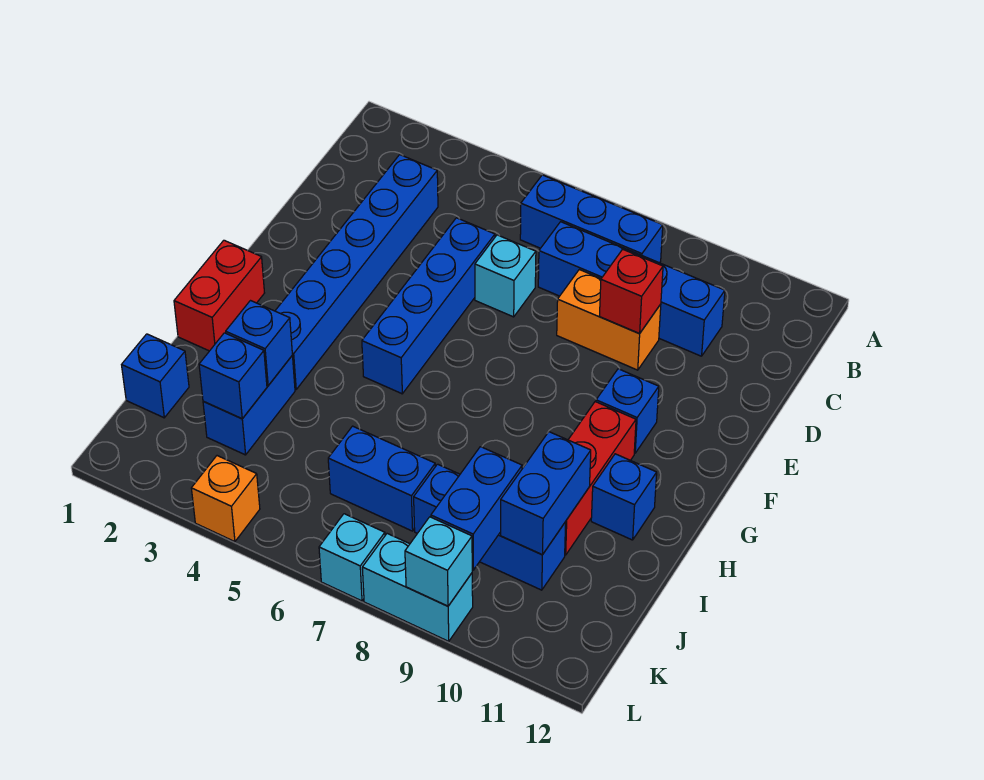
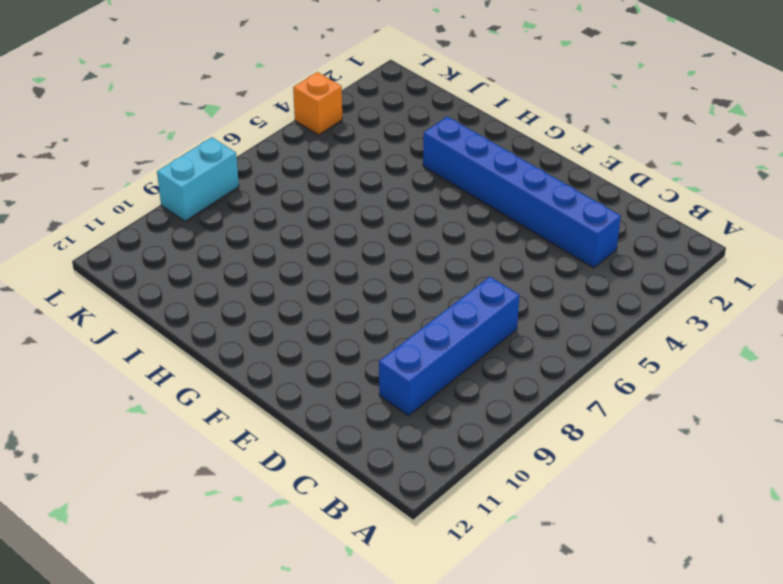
none -> blue 1x3 brick [520,175,663,263]
none -> blue 1x4 brick [362,218,495,394]
none -> cyan 1x1 brick [475,235,536,317]

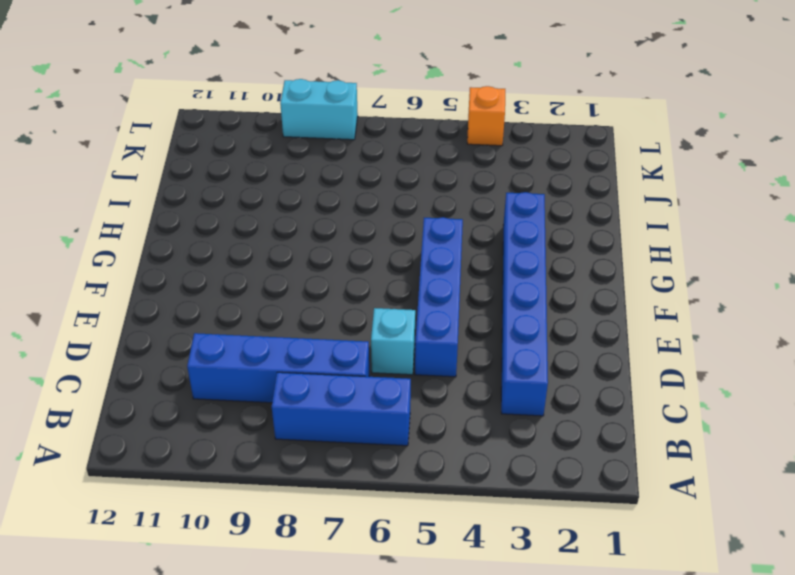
none -> orange 1x2 brick [557,270,661,370]
none -> blue 1x1 brick [596,369,659,453]
none -> red 1x2 brick [174,240,264,351]

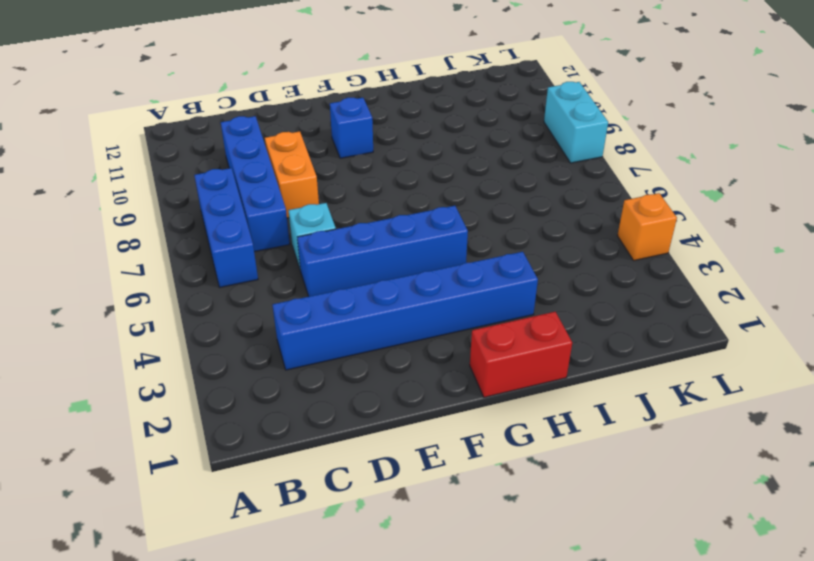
none -> red 1x3 brick [565,402,636,555]
none -> blue 1x1 brick [591,454,657,540]
none -> blue 1x2 brick [203,356,295,455]

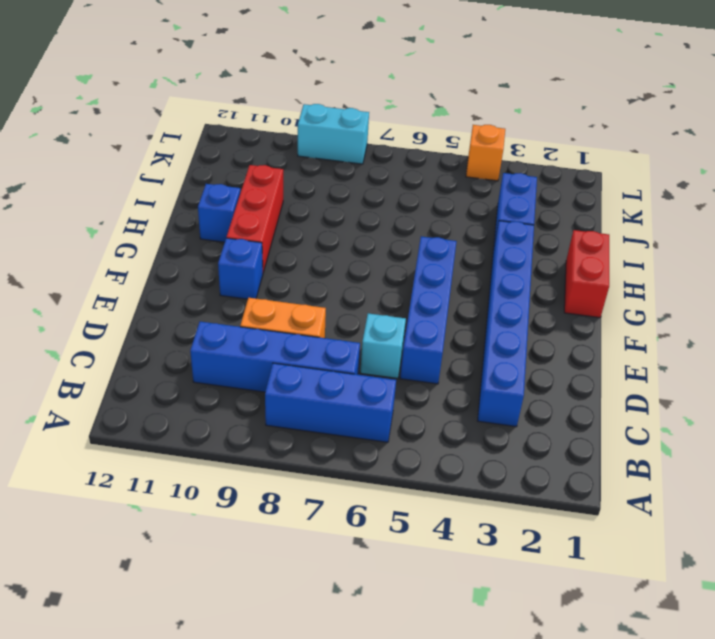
none -> blue 1x1 brick [122,334,189,418]
none -> blue 1x2 brick [328,426,435,531]
none -> blue 1x3 brick [414,464,566,590]

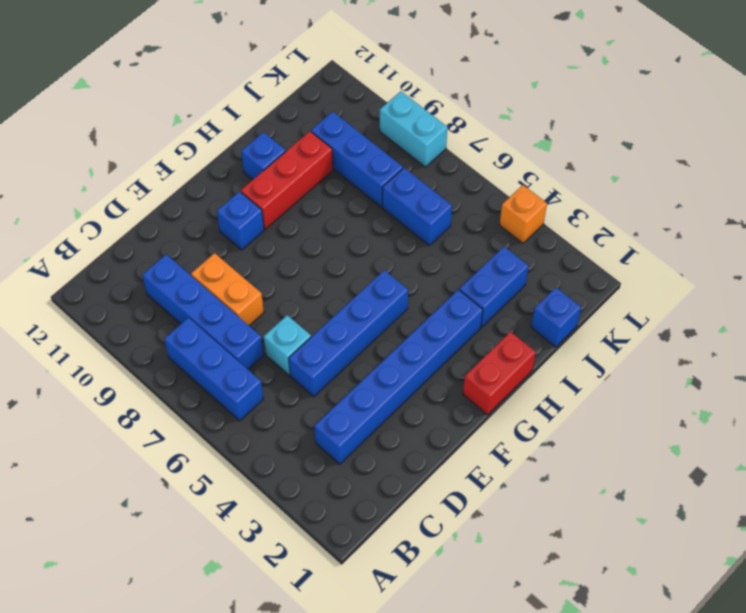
none -> cyan 1x1 brick [319,514,385,601]
none -> red 1x1 brick [599,249,663,334]
none -> blue 1x1 brick [226,301,292,385]

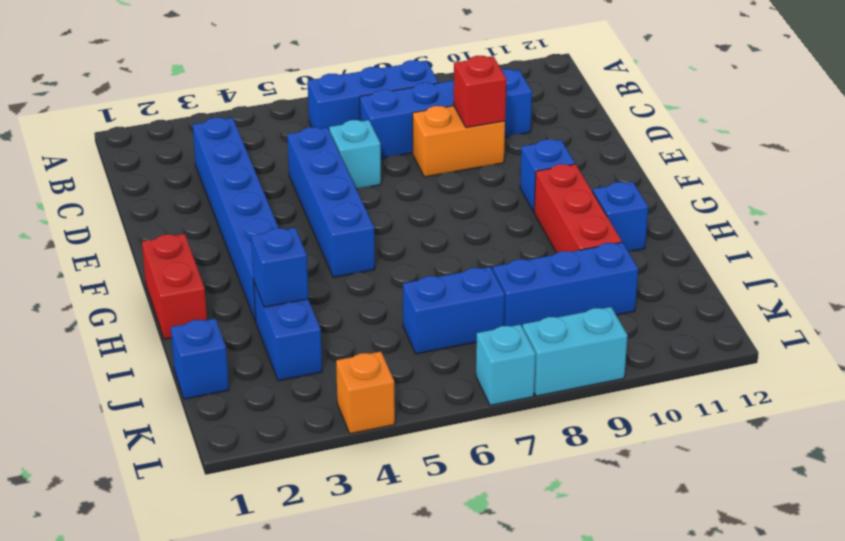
none -> blue 1x2 brick [501,432,591,555]
none -> blue 1x1 brick [199,333,267,419]
none -> blue 1x2 brick [431,447,522,570]

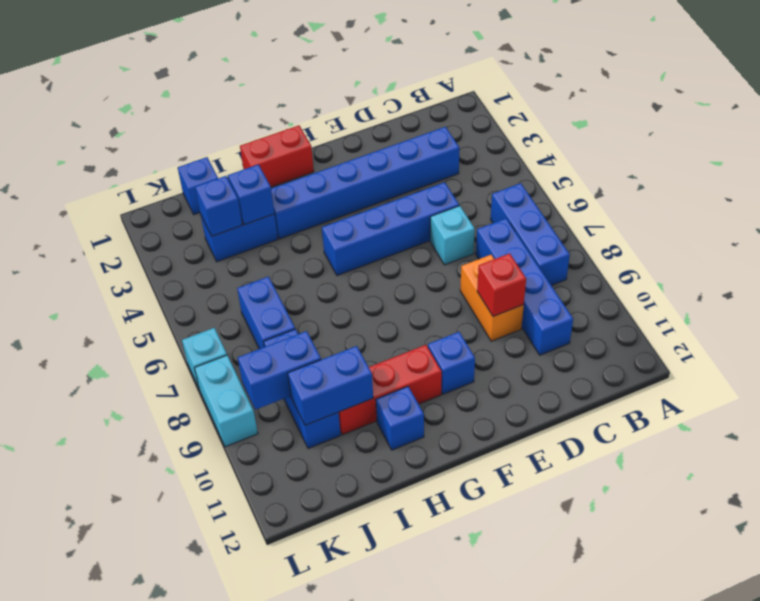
none -> orange 1x1 brick [191,456,260,542]
none -> cyan 1x1 brick [405,517,472,606]

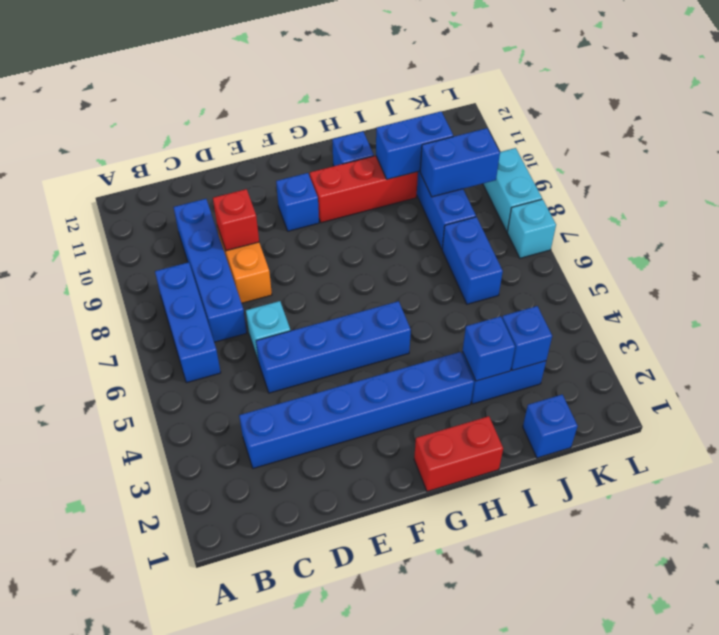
none -> orange 1x1 brick [191,456,260,542]
none -> cyan 1x1 brick [405,517,472,606]

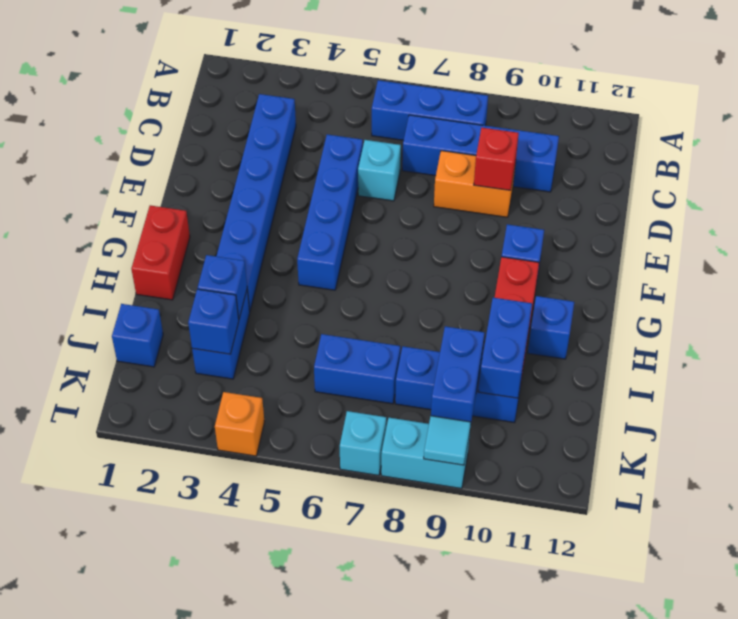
cyan 1x1 tile [424,416,471,465] -> cyan 1x1 brick [405,517,472,606]

